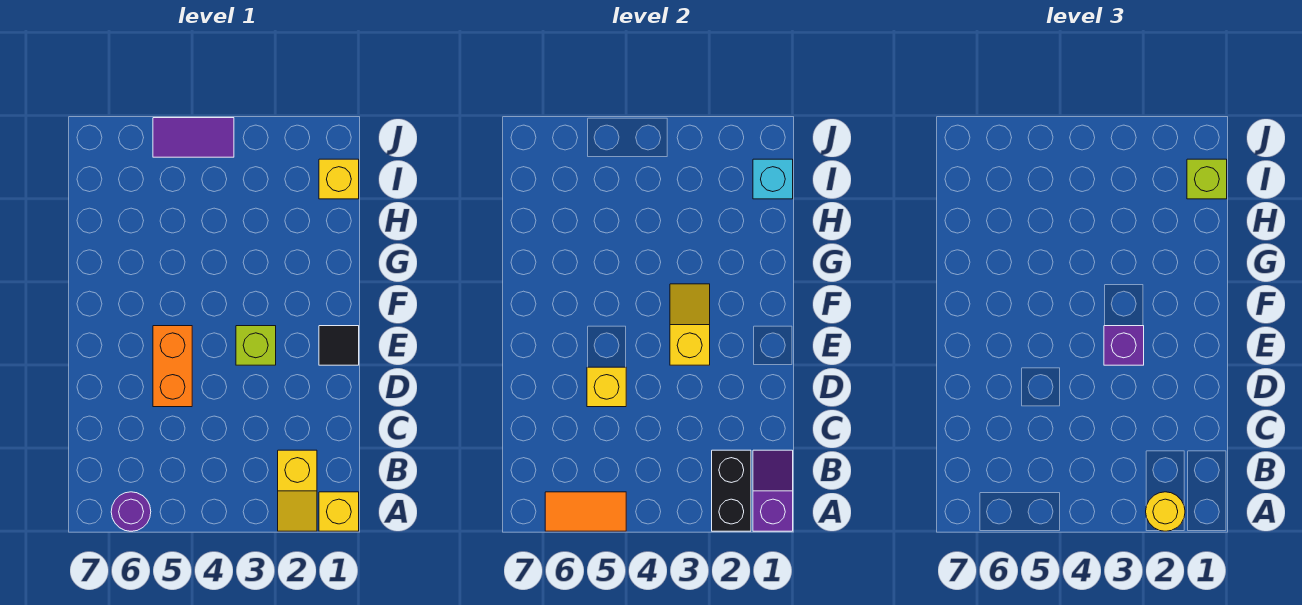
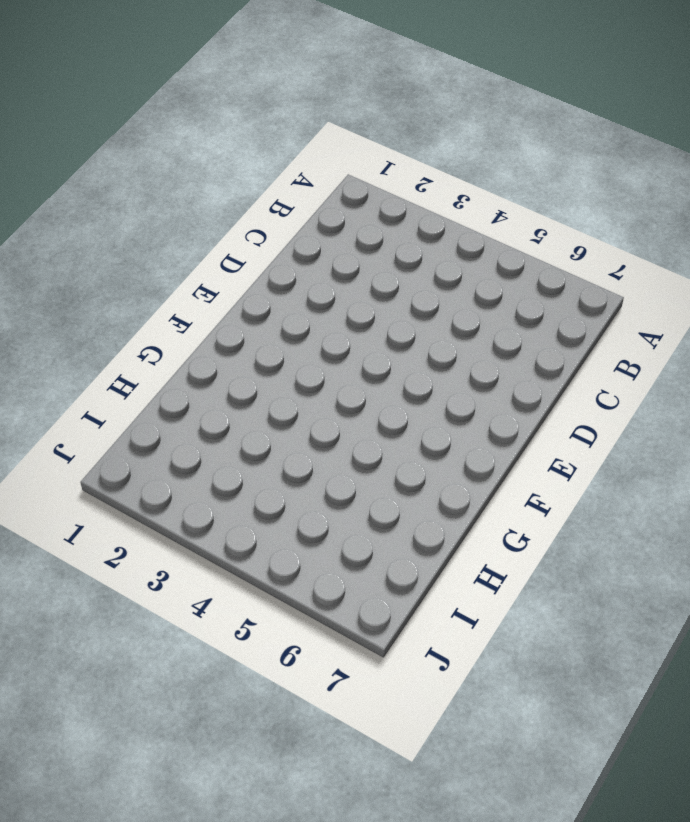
none -> yellow 1x1 brick [319,492,359,531]
none -> yellow 1x2 slope [278,450,317,531]
none -> purple 1x1 round brick [111,492,151,531]

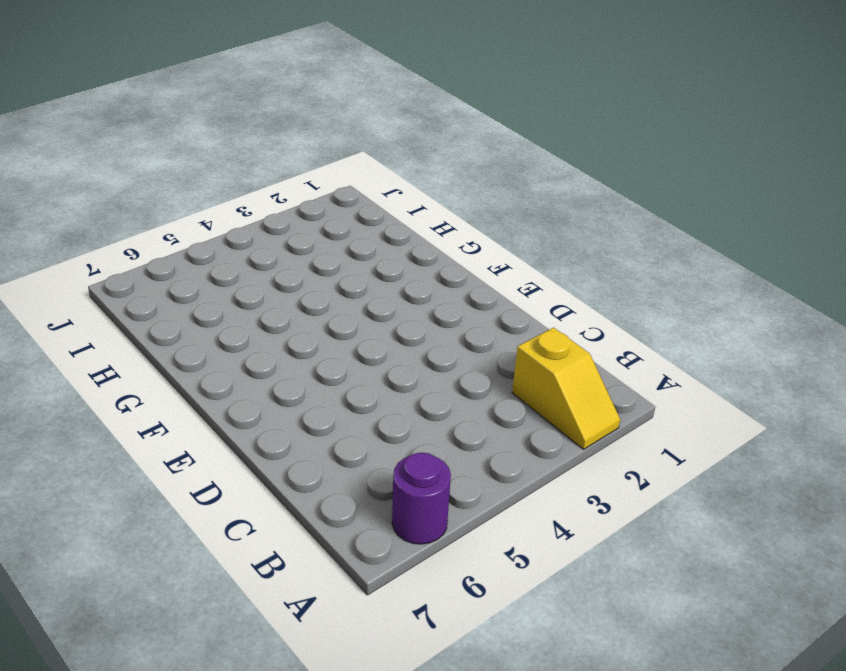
none -> yellow 1x1 brick [319,492,359,531]
none -> orange 1x2 brick [153,326,192,407]
none -> black 1x1 tile [319,326,359,365]

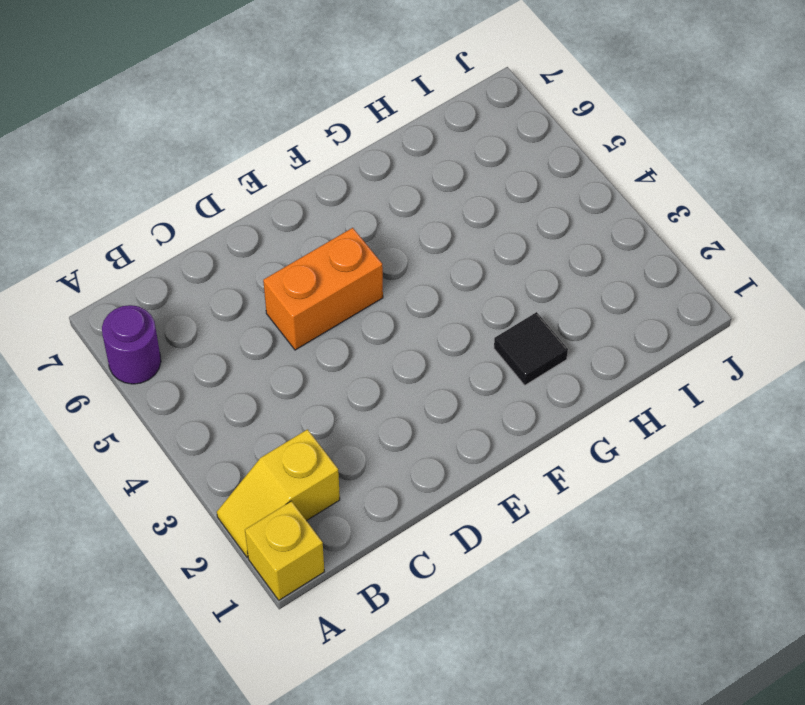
black 1x1 tile [494,312,568,385] -> black 1x1 tile moved to [319,326,359,365]
none -> lime 1x1 brick [236,326,276,365]
none -> yellow 1x1 brick [319,159,359,199]
none -> purple 1x2 tile [153,118,234,157]

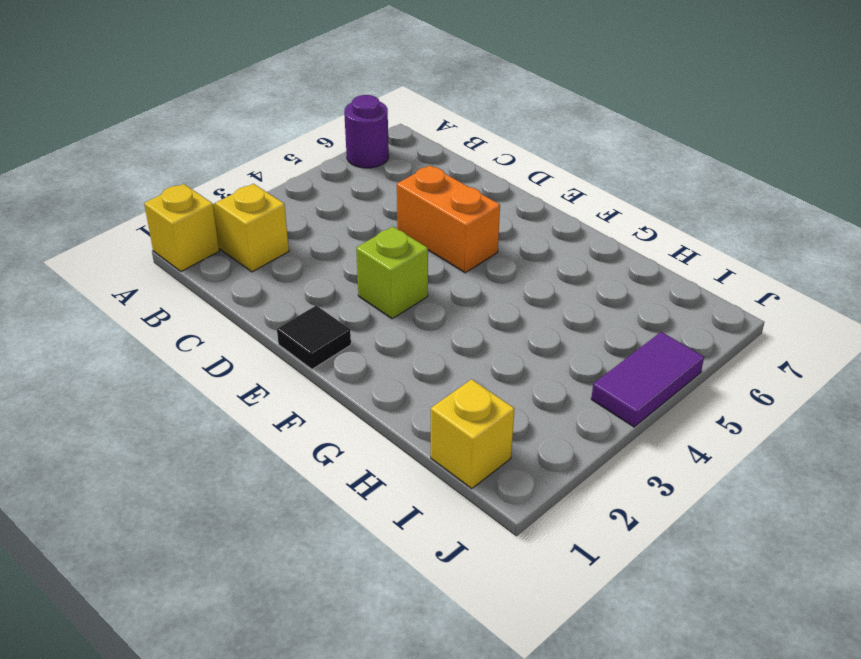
none -> purple 1x2 slope [753,450,793,531]
none -> black 1x2 brick [712,450,751,531]
none -> orange 1x2 tile [545,492,626,531]

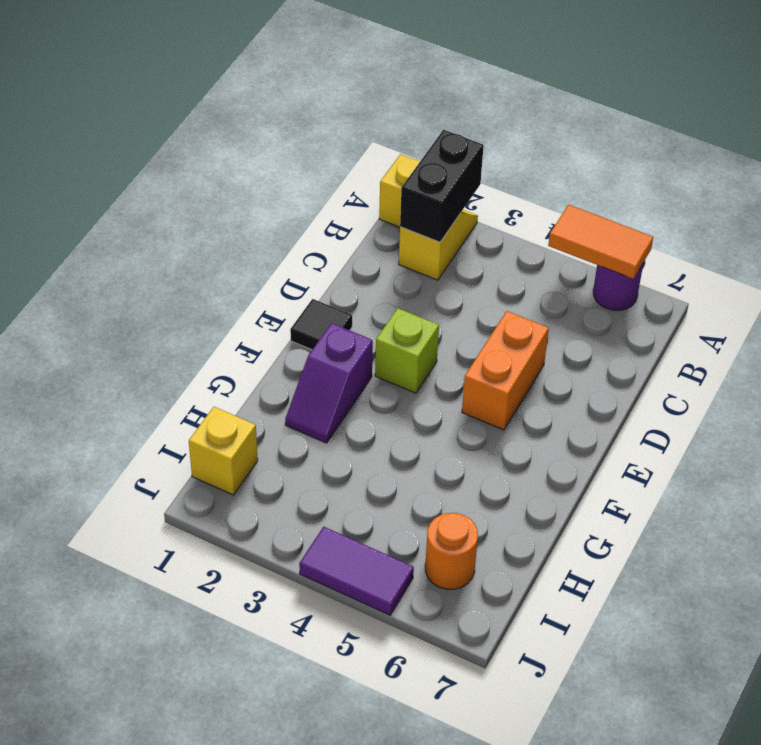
purple 1x2 slope [285,323,373,443] -> purple 1x2 slope moved to [753,450,793,531]
orange 1x1 round brick [425,513,478,589] -> none
none -> yellow 1x1 brick [587,367,626,407]
none -> yellow 1x2 slope [670,284,710,365]
none -> cyan 1x1 brick [753,159,793,199]

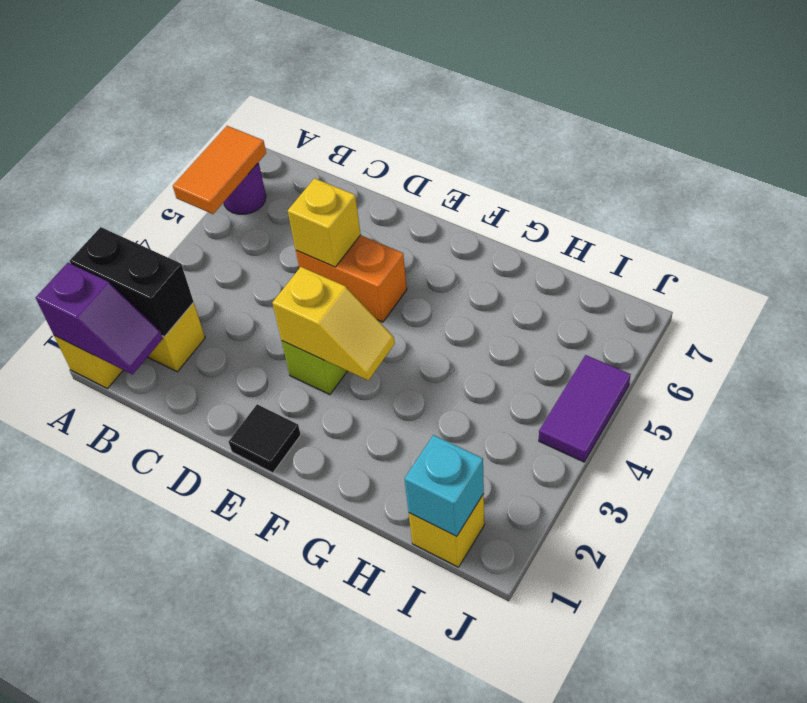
none -> yellow 1x1 round brick [1146,492,1185,531]
none -> purple 1x1 brick [1104,326,1144,365]
none -> lime 1x1 brick [1187,159,1227,199]

